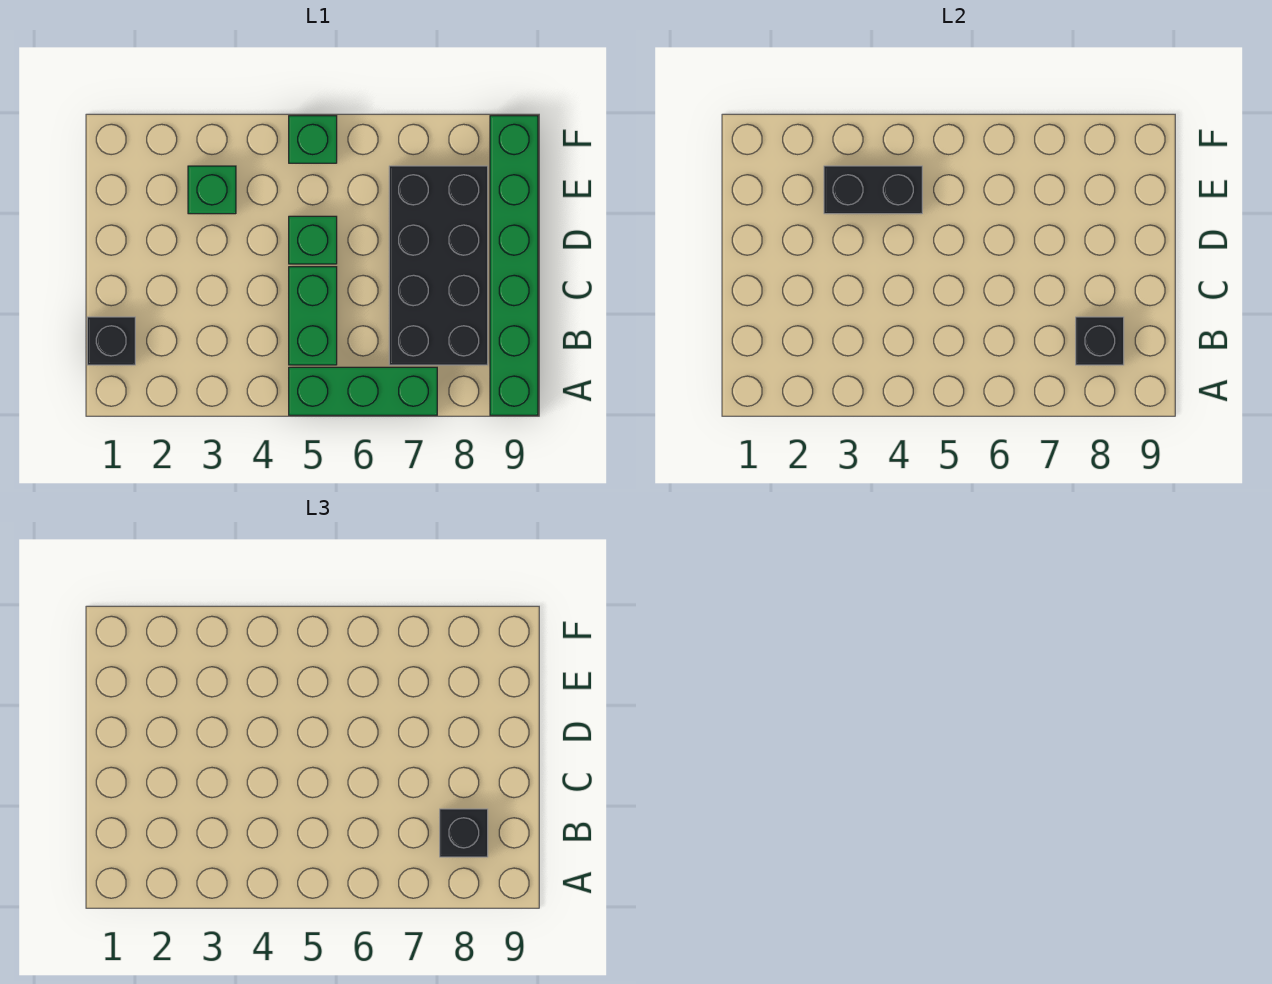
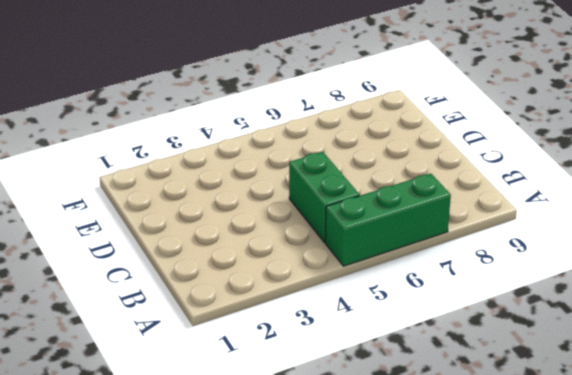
none -> green 1x6 brick [490,116,538,415]
none -> black 1x1 brick [87,317,135,365]

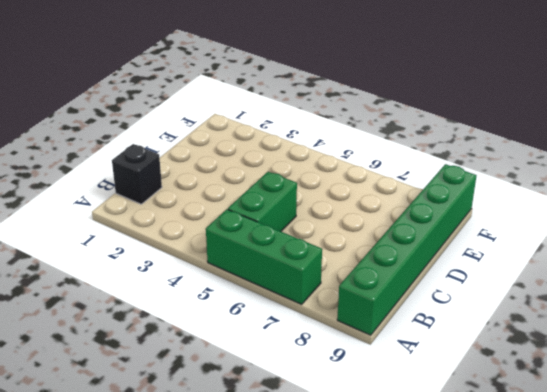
none -> black 2x4 brick [389,166,488,365]
none -> green 1x1 brick [289,216,337,264]

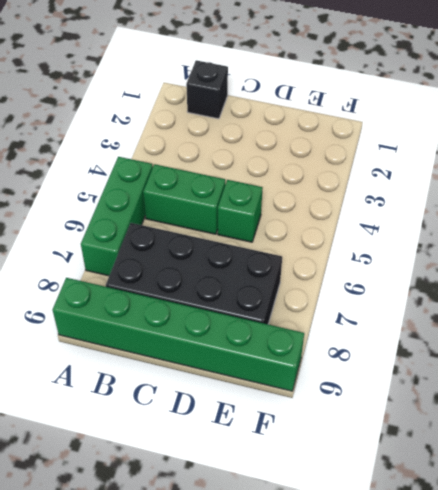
none -> green 1x1 brick [188,166,236,214]
none -> green 1x1 brick [289,116,337,163]

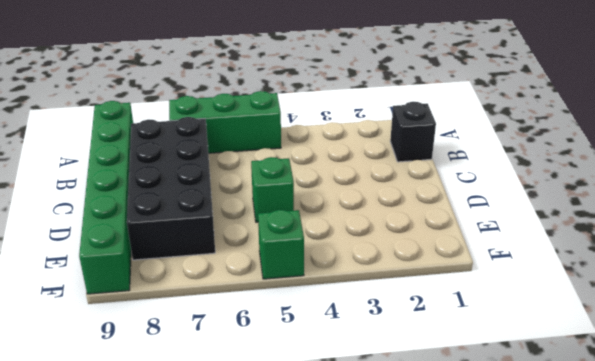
none -> green 1x2 brick [289,267,337,365]
none -> green 1x1 brick [188,166,236,214]

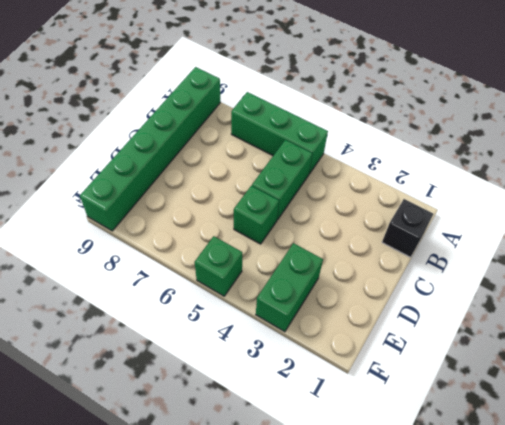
green 1x2 brick [256,243,323,332] -> green 1x1 brick [188,166,236,214]
none -> black 2x4 brick [389,166,488,365]
none -> black 1x1 brick [1076,317,1124,365]

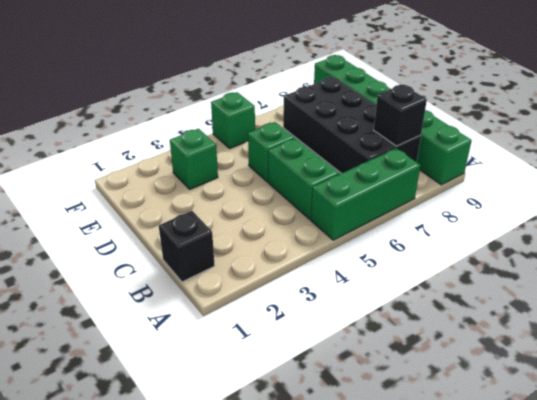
none -> black 1x2 brick [824,166,922,214]
none -> black 1x1 brick [440,809,488,857]

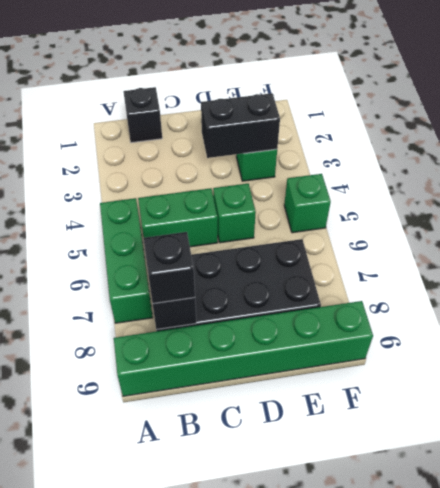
black 1x2 brick [201,93,280,158] -> black 1x2 brick turned to [824,166,922,214]

